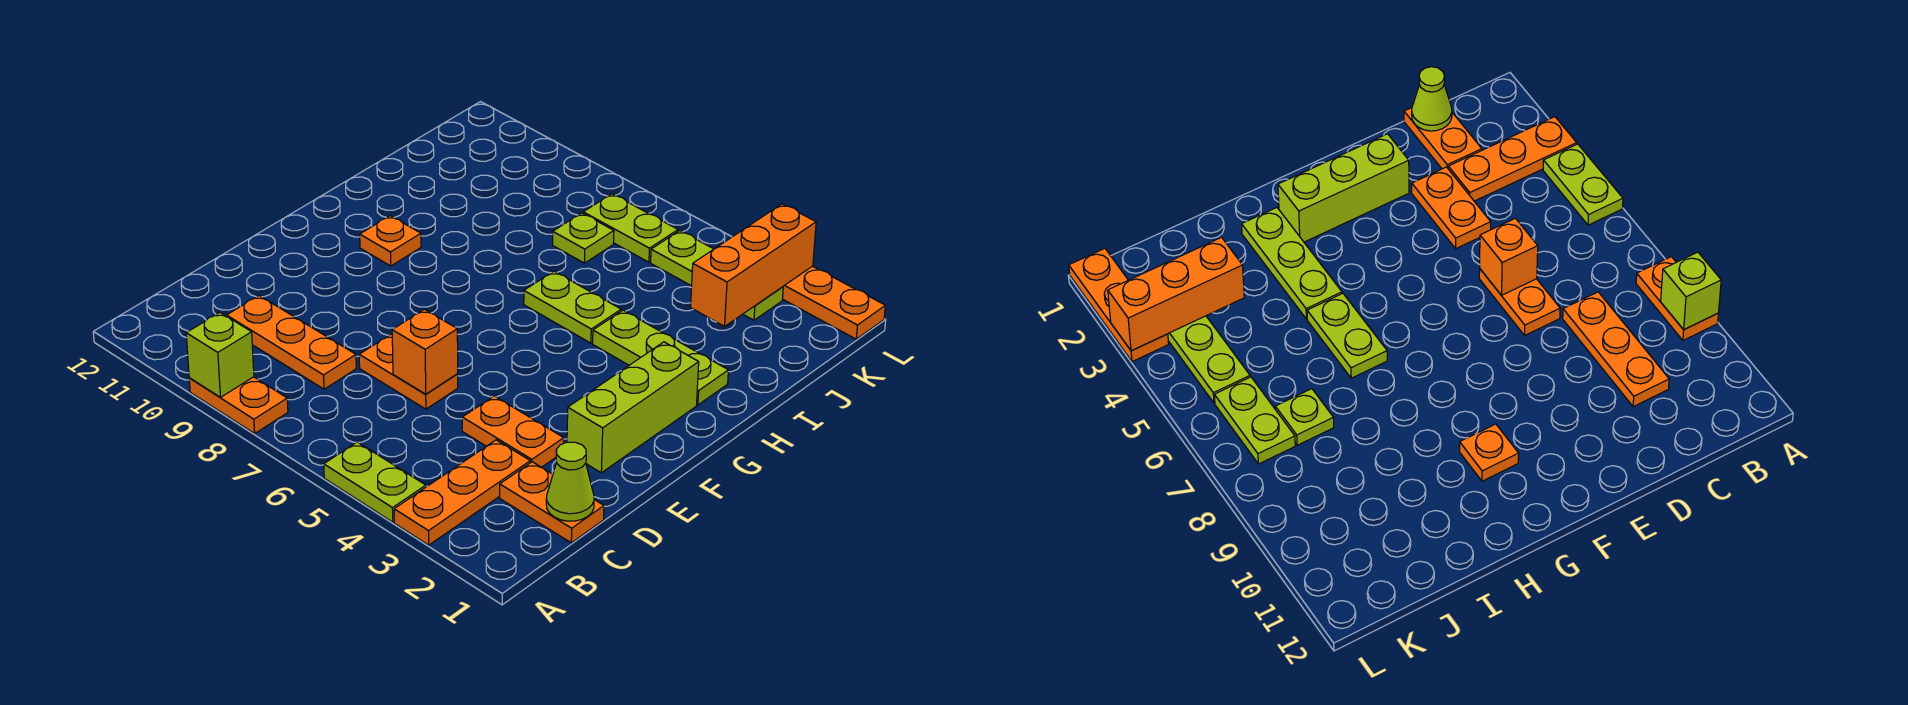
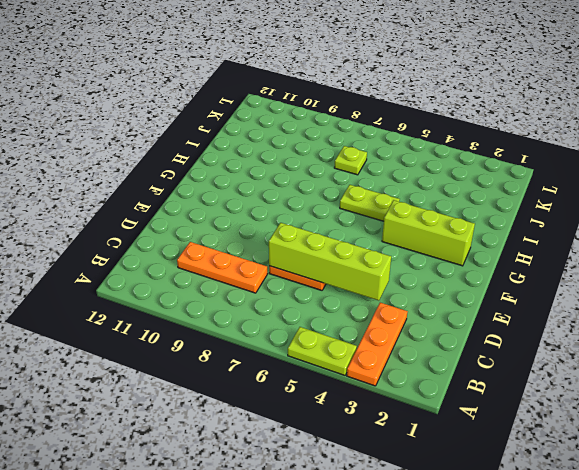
lime 1x4 brick [269,223,391,301] -> orange 1x1 brick [392,309,458,394]
lime 1x3 brick [382,200,475,266] -> lime 1x3 brick turned to [567,342,699,473]
none -> orange 1x2 plate [189,377,288,434]
none -> orange 1x2 plate [500,462,604,543]
none -> orange 1x2 plate [462,396,564,467]

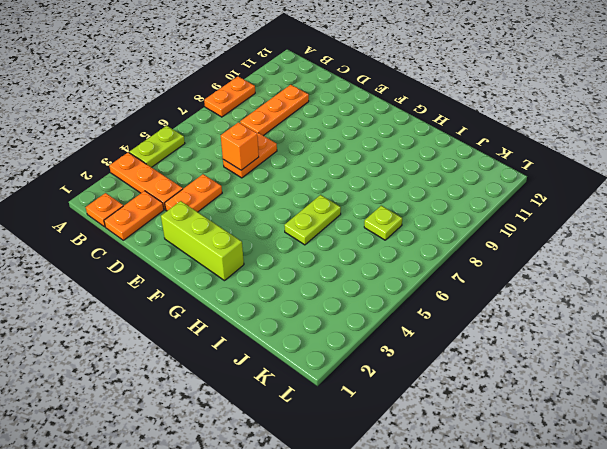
orange 1x1 plate [86,193,123,227] -> orange 1x1 plate moved to [360,216,421,266]
none -> lime 1x3 plate [593,310,728,405]
none -> lime 1x3 plate [651,231,783,320]
none -> lime 1x2 plate [583,194,678,262]

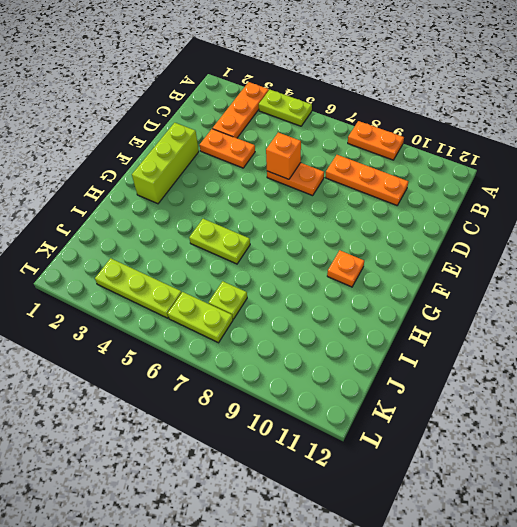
none -> orange 1x2 plate [500,462,604,543]
none -> lime 1x3 plate [593,310,728,405]
none -> orange 1x3 plate [783,266,885,339]

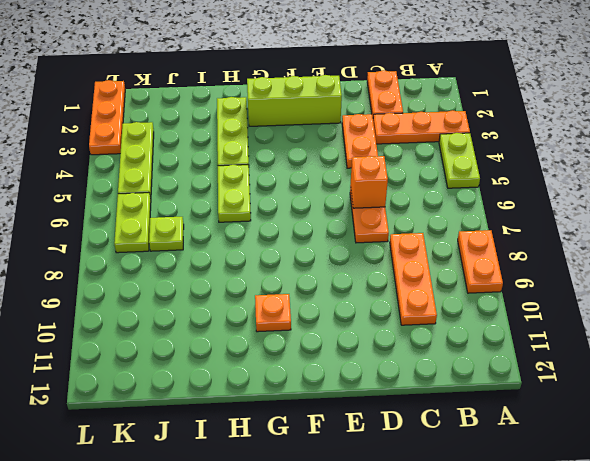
none -> lime 1x1 brick [186,312,254,397]
none -> lime 1x1 cone [546,442,594,521]
none -> orange 1x3 brick [691,204,816,326]

